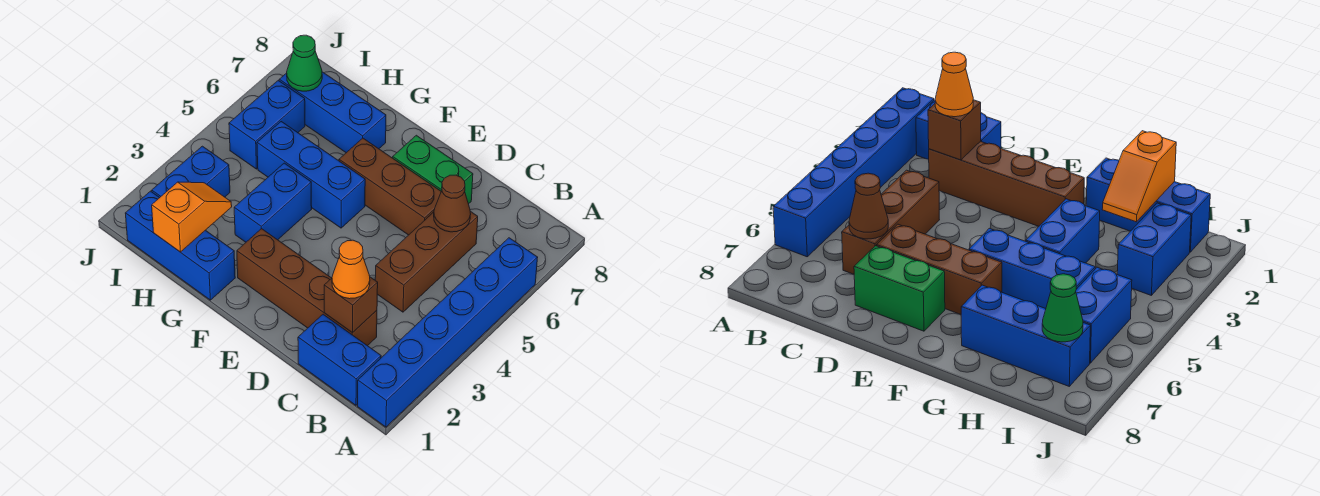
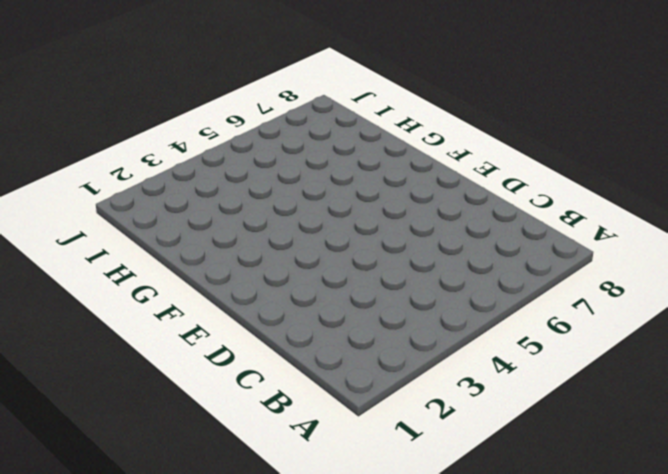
none -> blue 1x6 brick [358,238,538,427]
none -> blue 1x2 brick [298,314,381,405]
none -> brown 1x4 brick [237,229,377,346]

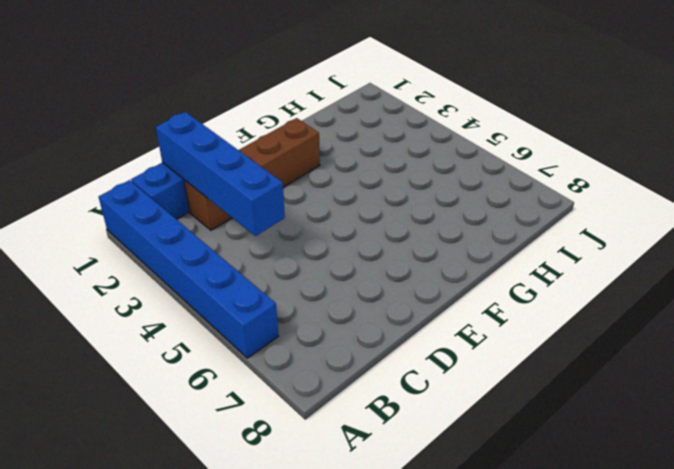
blue 1x4 brick [156,112,285,236] -> brown 1x1 brick [324,277,378,333]
none -> brown 1x3 brick [375,211,478,312]
none -> brown 1x3 brick [339,138,441,235]
none -> green 1x2 brick [393,135,473,204]

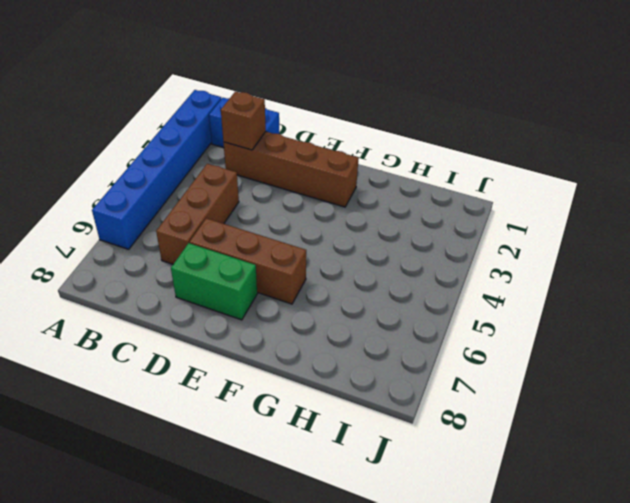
none -> blue 1x3 brick [257,122,365,228]
none -> blue 1x3 brick [125,191,235,300]
none -> blue 1x2 brick [234,163,312,242]

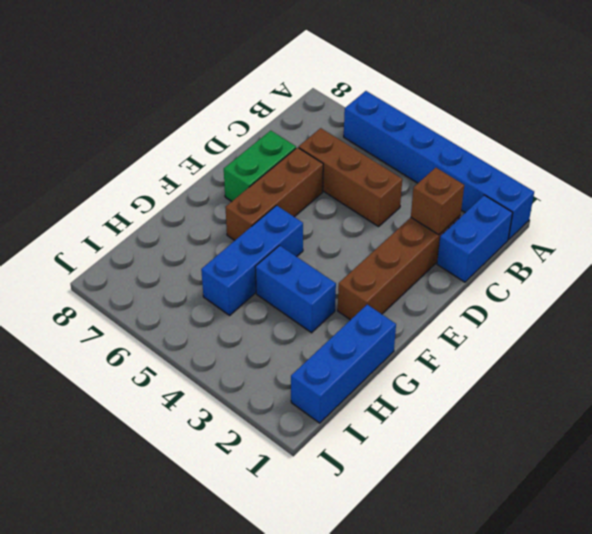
none -> blue 1x3 brick [279,72,386,153]
none -> blue 1x2 brick [152,146,230,198]
none -> blue 1x2 brick [229,81,305,169]

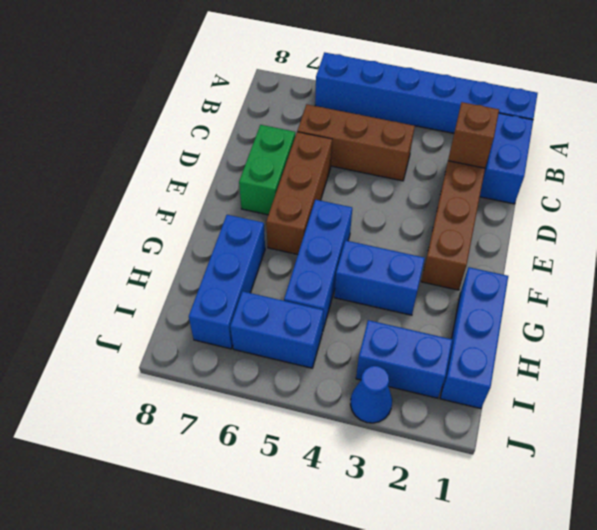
blue 1x1 cone [350,366,392,423] -> none
none -> brown 1x1 cone [434,175,471,232]
none -> orange 1x2 slope [152,182,232,252]
none -> green 1x1 cone [287,35,322,91]

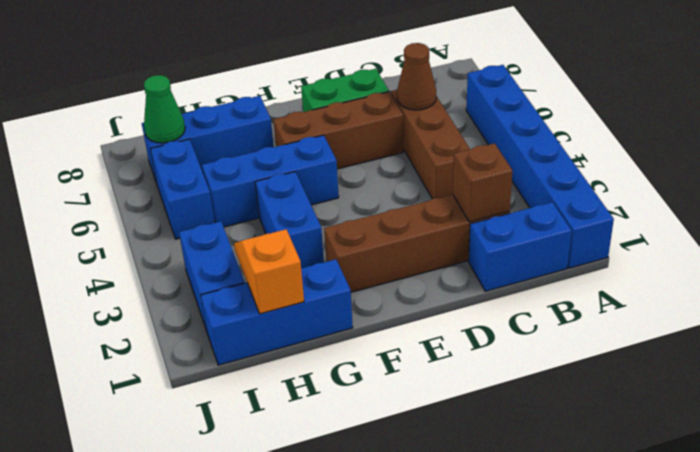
none -> orange 1x1 cone [332,240,370,299]

